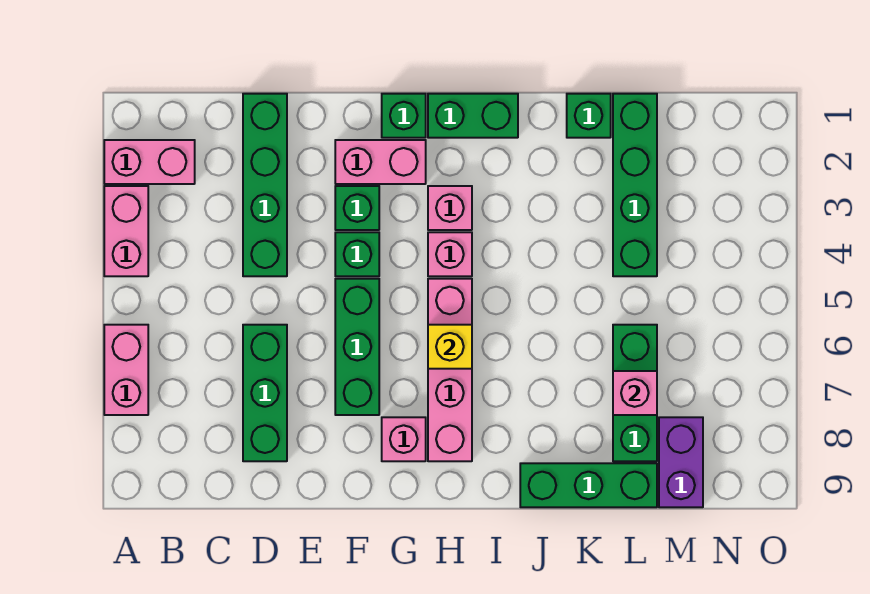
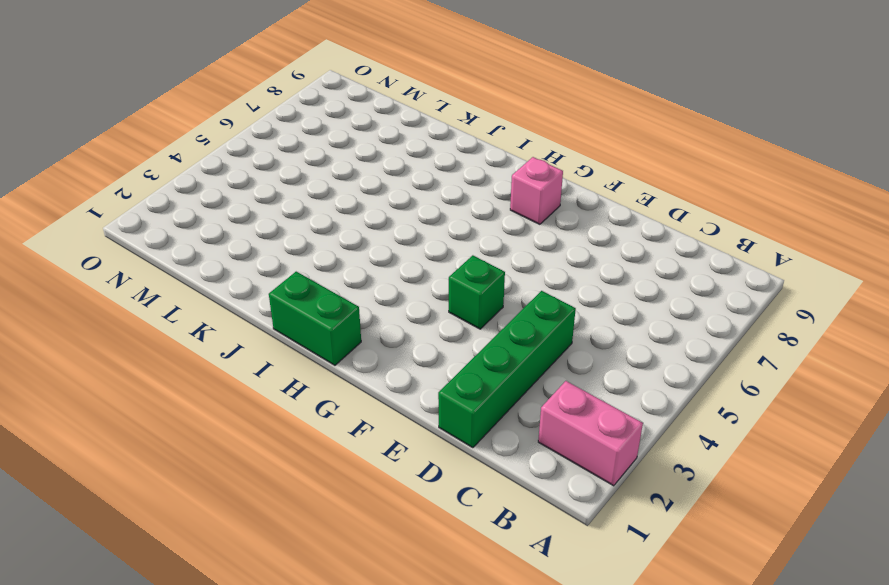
none -> pink 1x2 brick [104,186,148,276]
none -> pink 1x2 brick [104,325,148,415]
none -> green 1x3 brick [243,325,287,461]

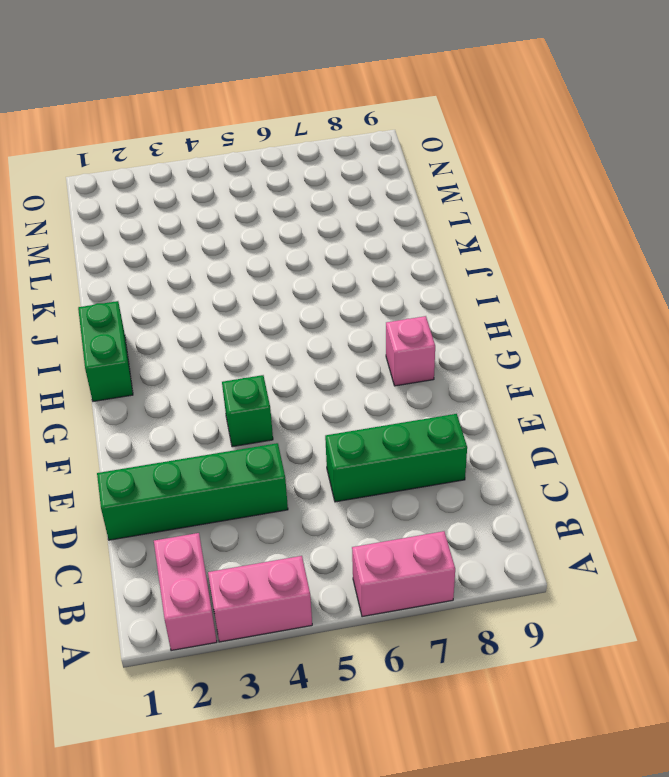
none -> pink 1x2 brick [335,140,426,184]
none -> green 1x1 brick [335,186,379,230]
none -> green 1x3 brick [335,279,379,415]

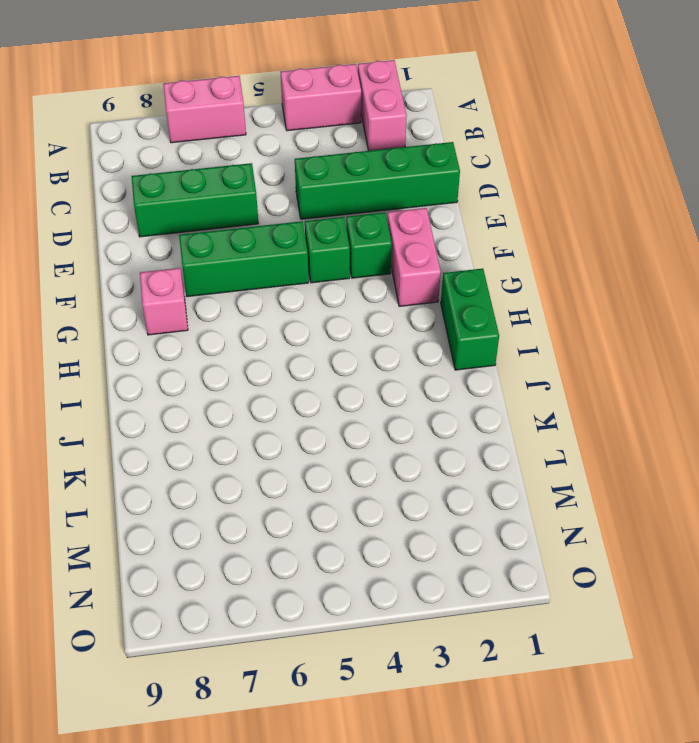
none -> green 1x1 brick [382,94,426,138]
none -> pink 1x1 brick [428,186,472,230]
none -> pink 1x1 brick [428,232,472,276]

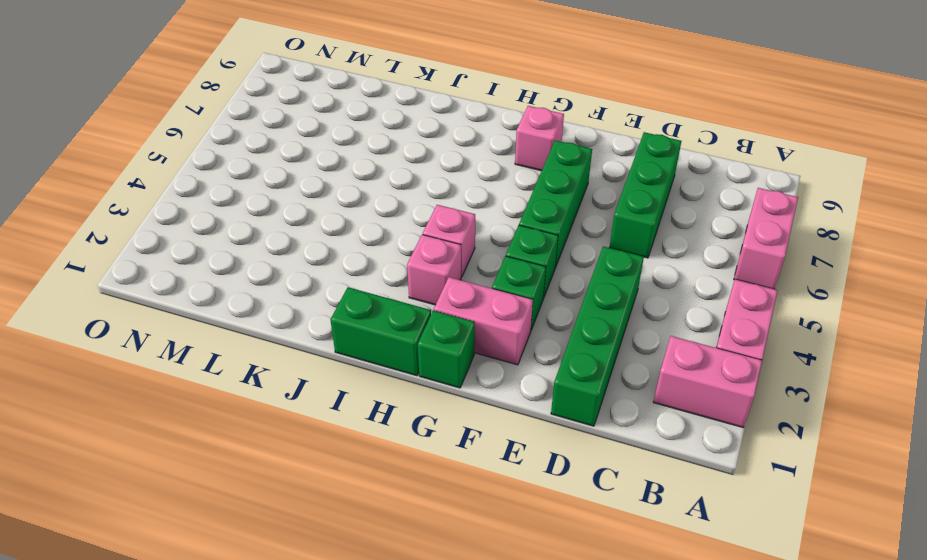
none -> pink 1x4 brick [428,279,472,461]
none -> green 1x3 brick [520,463,657,507]
none -> green 1x1 brick [567,94,611,138]

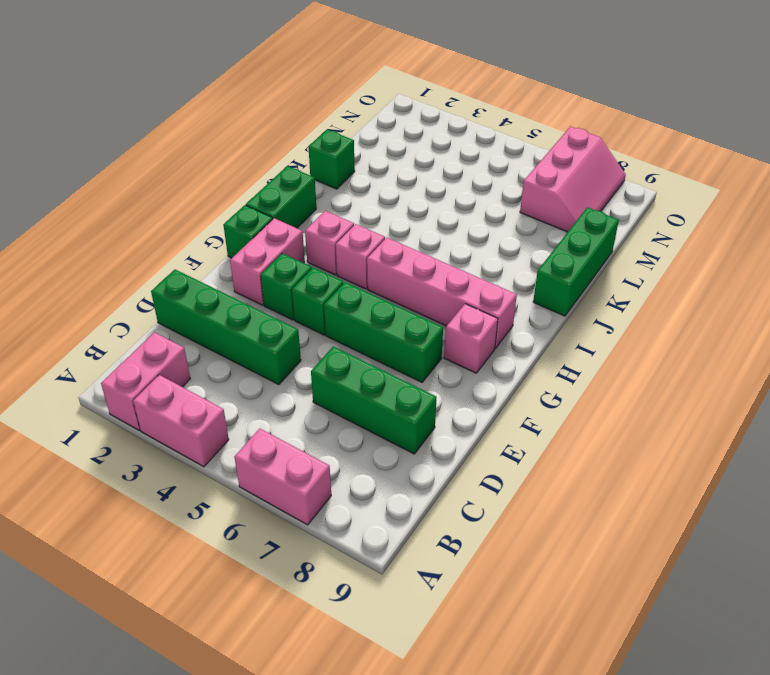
pink 2x3 slope [520,126,626,232] -> purple 1x2 brick [659,417,703,507]
none -> green 1x4 brick [613,94,657,276]
none -> green 1x3 brick [613,325,657,461]
none -> yellow 1x1 brick [428,325,472,369]

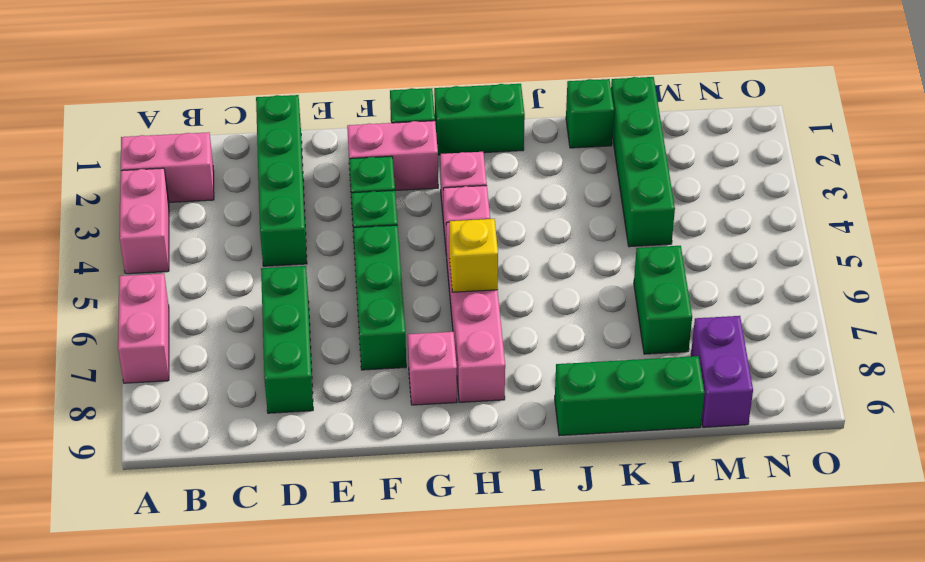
green 1x2 brick [634,246,692,354] -> green 1x3 brick [613,325,657,461]
none -> pink 1x1 brick [613,371,657,415]

